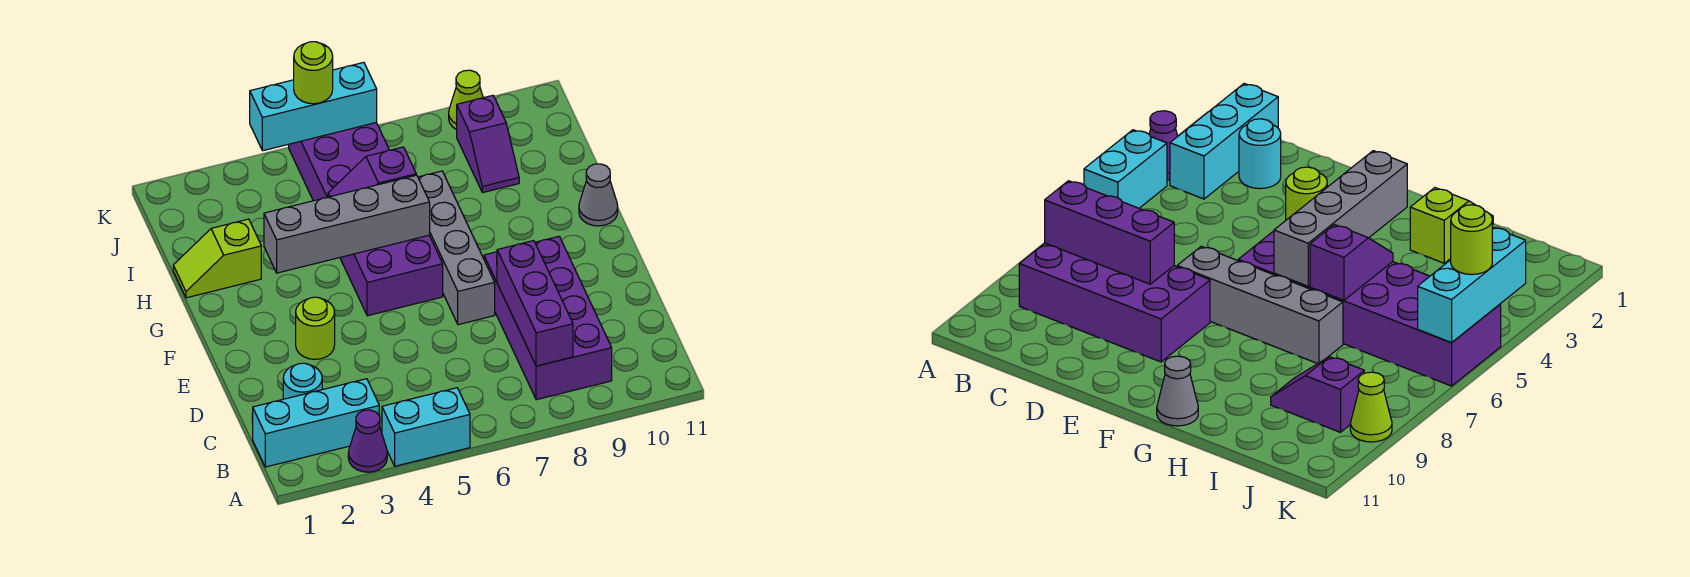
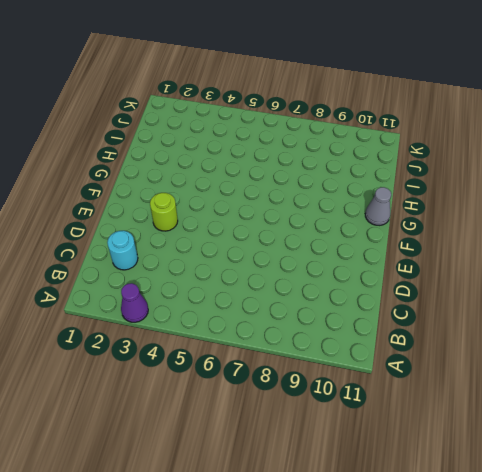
none -> cyan 1x2 brick [382,388,470,466]
none -> cyan 1x3 brick [253,379,379,467]
none -> purple 2x4 brick [484,236,612,400]

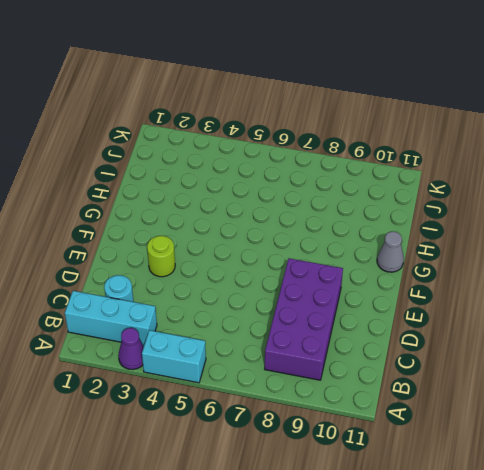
none -> grey 1x4 brick [418,171,495,325]
none -> purple 2x6 brick [289,122,443,316]
none -> lime 1x2 slope [173,219,261,298]

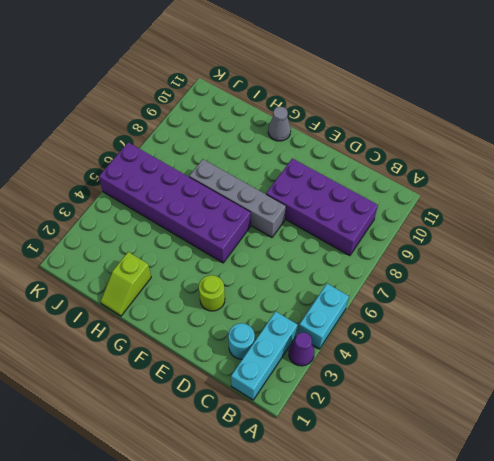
none -> purple 1x2 slope [457,95,519,193]
none -> lime 1x1 cone [449,70,483,130]
none -> purple 1x3 brick [497,241,573,366]

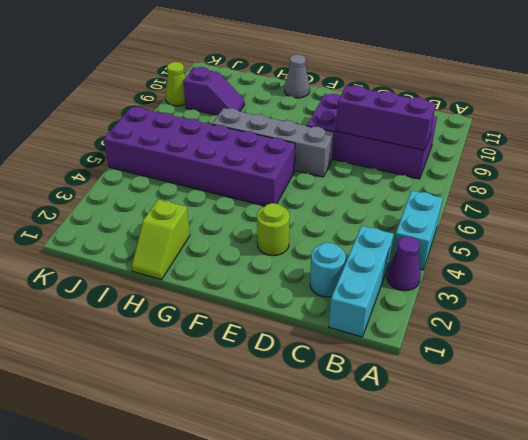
none -> grey 1x4 brick [264,175,430,273]
none -> purple 1x2 slope [328,147,416,197]
none -> cyan 1x3 brick [250,62,377,151]

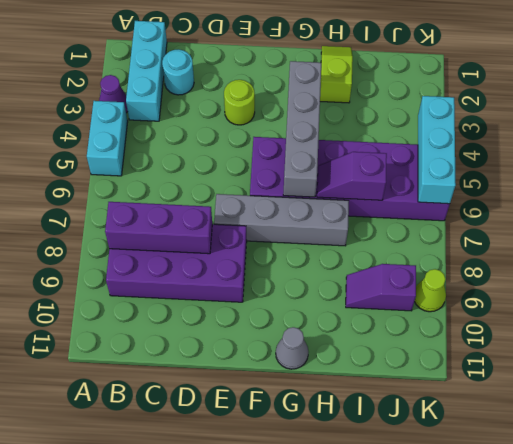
purple 1x2 slope [317,152,387,200] -> purple 1x2 slope turned to [328,147,416,197]
none -> lime 1x1 round brick [294,42,333,104]

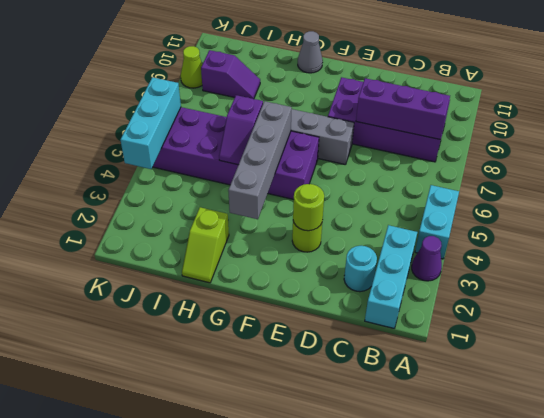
lime 1x1 round brick [293,184,324,231] -> lime 1x1 round brick moved to [294,42,333,104]

